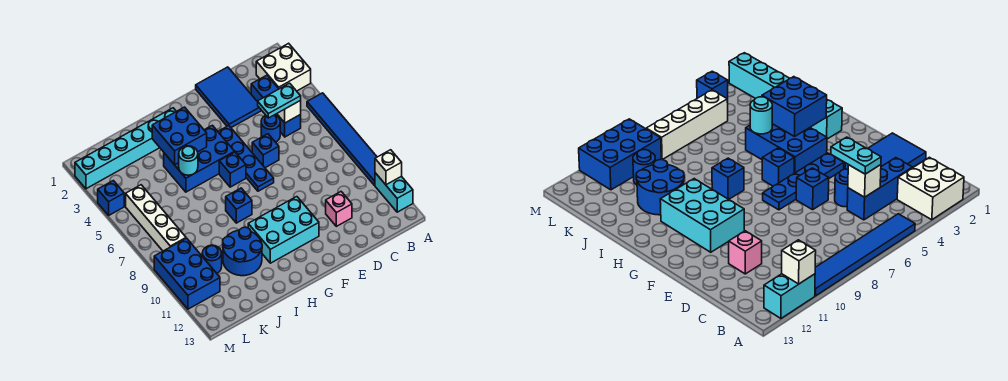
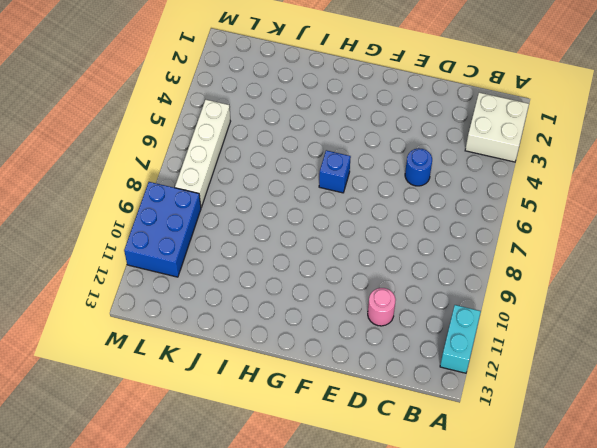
pink 1x1 round brick [368,288,396,326] -> pink 1x1 brick [326,192,352,226]
none -> blue 1x6 tile [307,93,377,185]
none -> blue 1x3 brick [251,75,301,137]
none -> blue 2x3 tile [196,67,261,128]

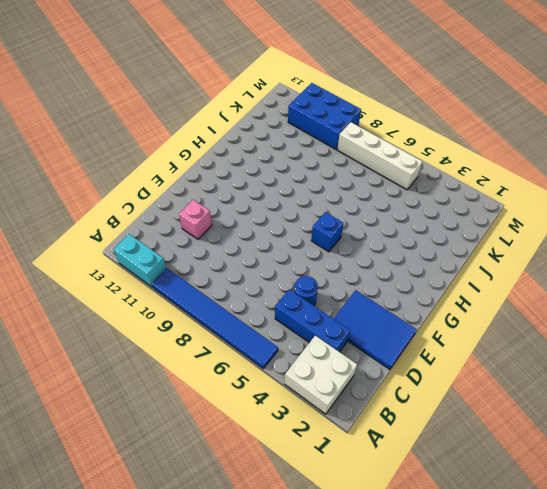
none -> blue 1x1 brick [252,134,279,168]
none -> blue 1x4 plate [218,126,274,191]
none -> cyan 2x3 brick [248,197,319,263]

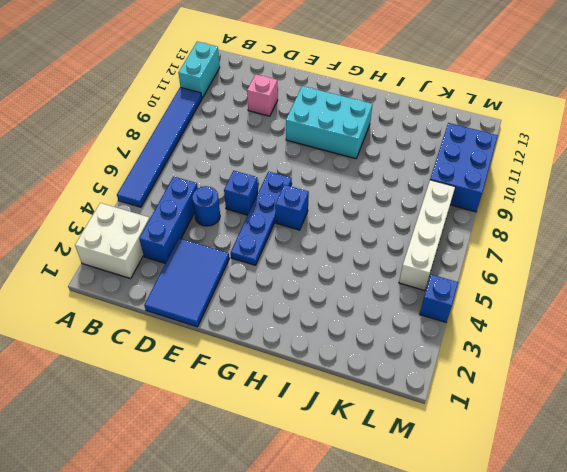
none -> blue 2x3 brick [164,125,234,192]
none -> cyan 1x6 brick [75,108,176,189]
none -> blue 1x1 brick [226,188,252,223]

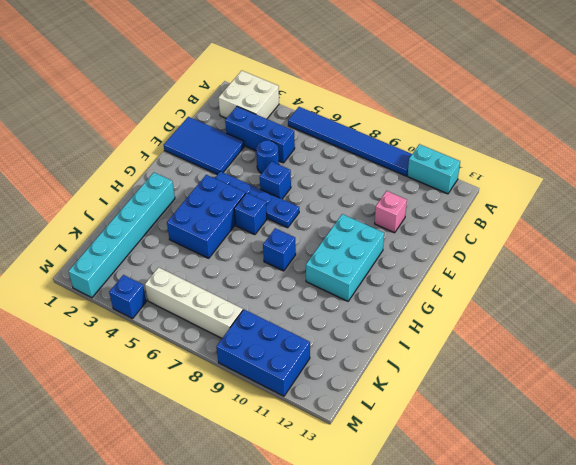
none -> blue 2x2 round brick [223,227,262,276]
none -> blue 1x1 round brick [202,245,222,273]
none -> white 1x1 brick [375,150,402,185]

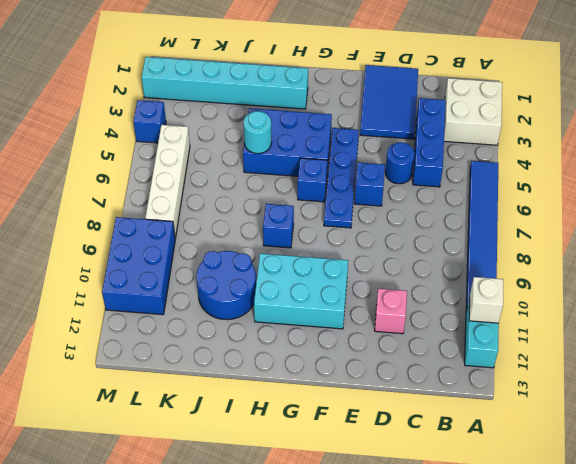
none -> blue 1x1 round brick [202,245,222,273]
none -> white 1x1 brick [277,100,301,123]
none -> blue 2x2 brick [152,107,207,165]

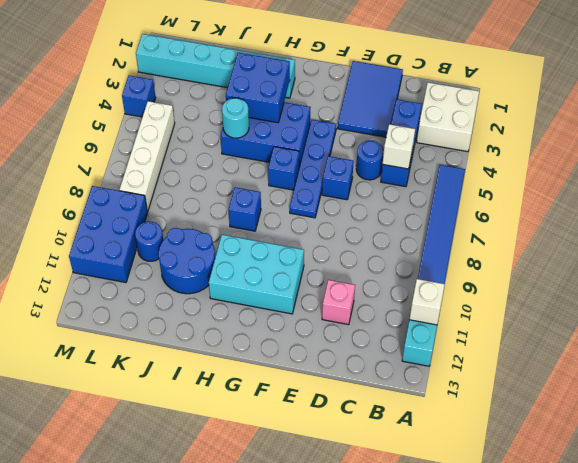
none -> cyan 1x2 plate [258,83,301,118]

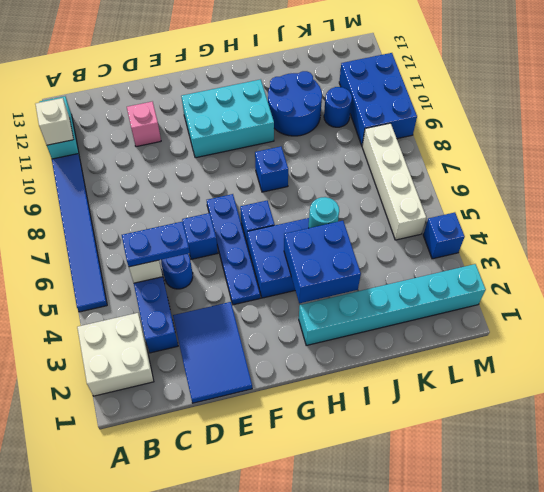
blue 1x2 plate [122,222,190,267] -> cyan 1x2 plate [258,83,301,118]

